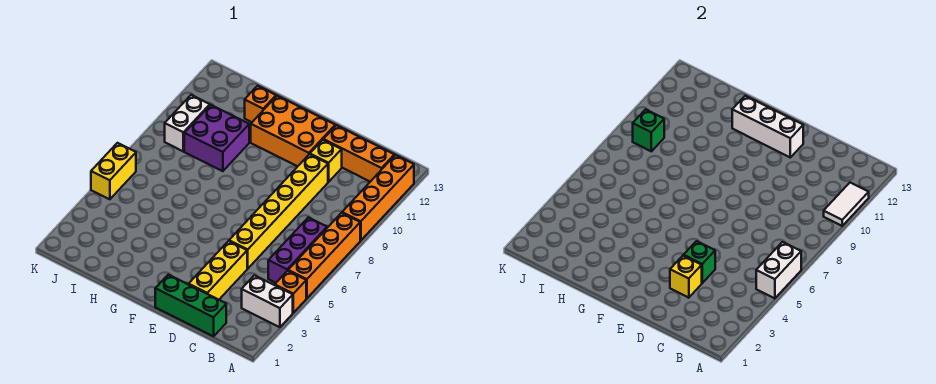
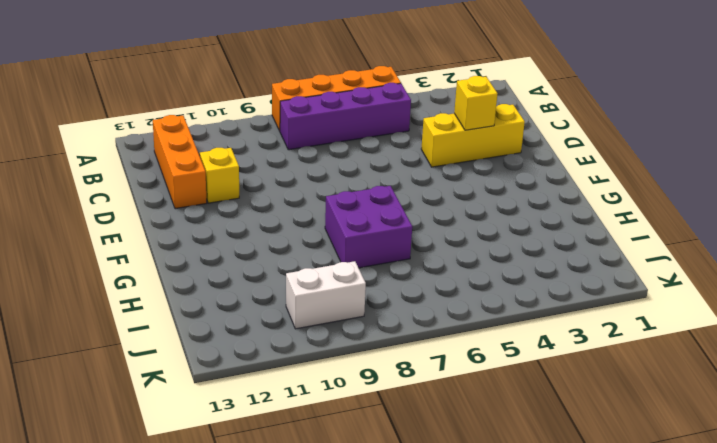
purple 1x4 brick [280,83,411,150] -> purple 1x3 brick [268,217,327,283]
purple 2x2 brick [325,186,412,268] -> purple 2x2 brick moved to [184,105,249,171]
none -> white 1x2 brick [242,275,293,327]
none -> orange 1x1 brick [275,271,306,313]
none -> orange 1x4 brick [342,155,414,241]

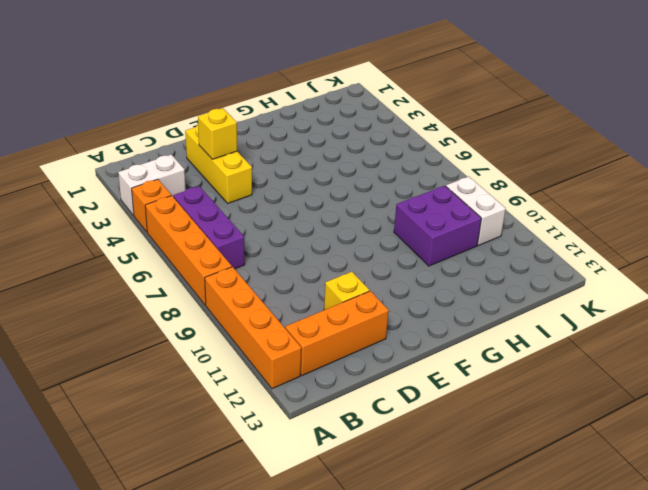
none -> green 1x3 brick [155,275,226,336]
none -> yellow 1x6 brick [229,154,328,269]
none -> orange 2x3 brick [251,96,335,166]

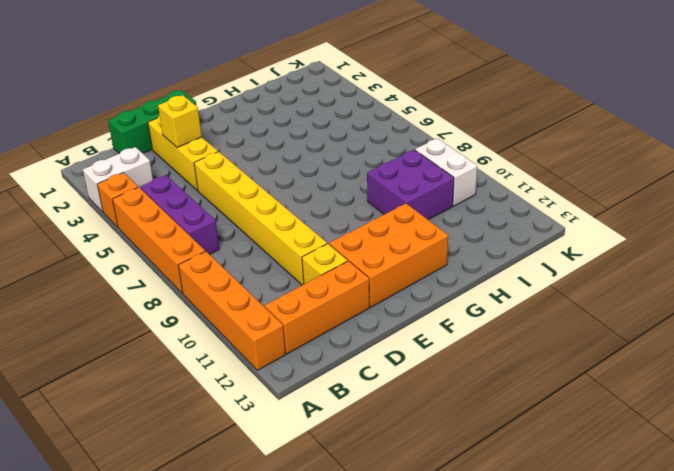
none -> orange 1x1 brick [245,86,276,122]
none -> yellow 1x2 brick [91,143,136,199]
none -> white 1x2 brick [756,242,801,298]

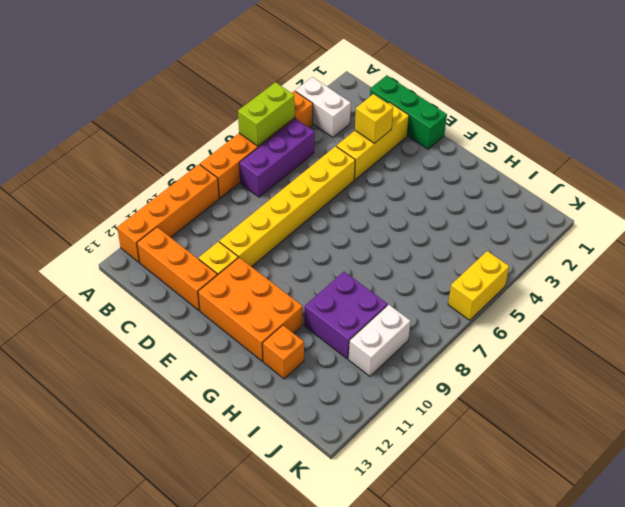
lime 1x2 brick [238,82,295,146] -> white 1x2 brick [756,242,801,298]
none -> white 1x2 tile [824,183,869,226]
none -> green 1x1 brick [684,241,715,283]
none -> white 1x3 brick [732,96,803,157]

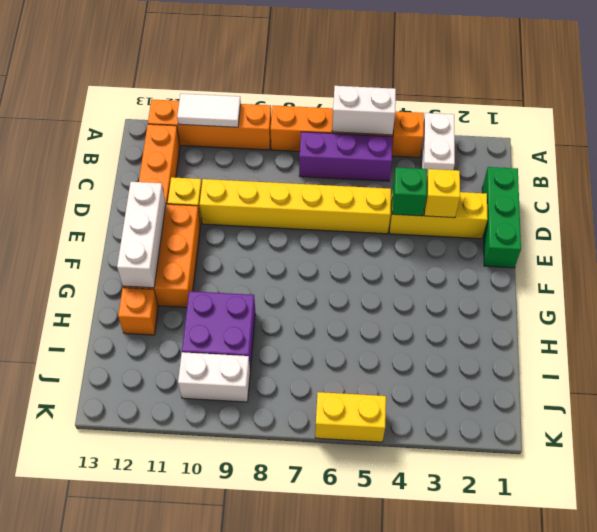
none -> green 1x1 brick [633,109,664,151]

